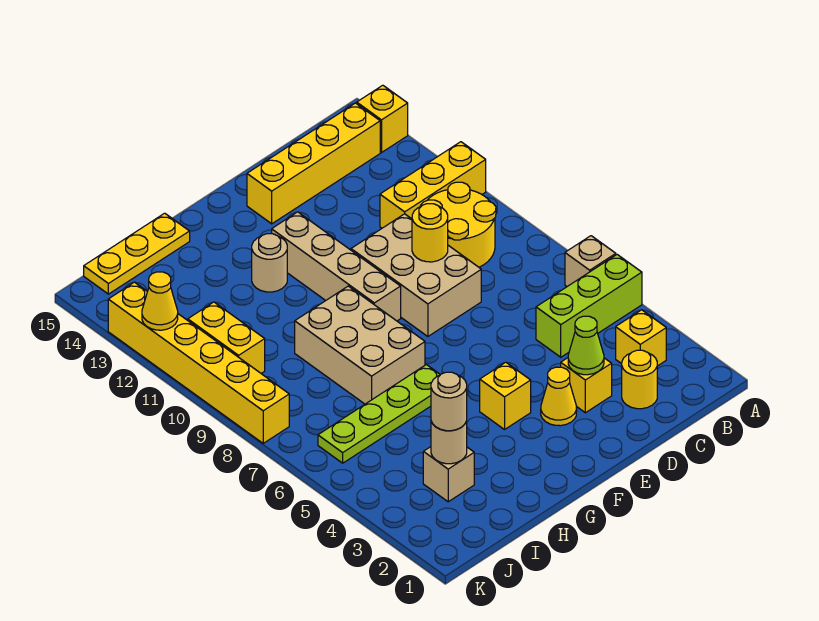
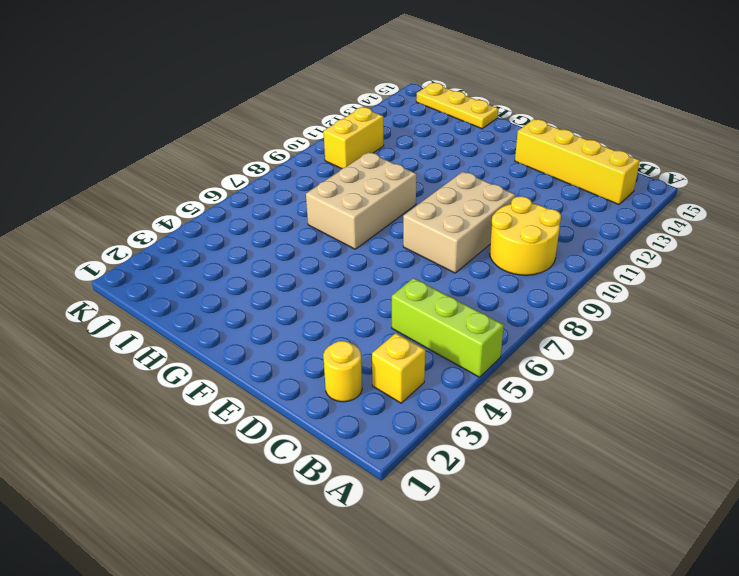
none -> tan 1x1 brick [565,236,616,286]
none -> yellow 1x3 brick [380,142,486,228]
none -> yellow 1x1 brick [357,85,408,152]

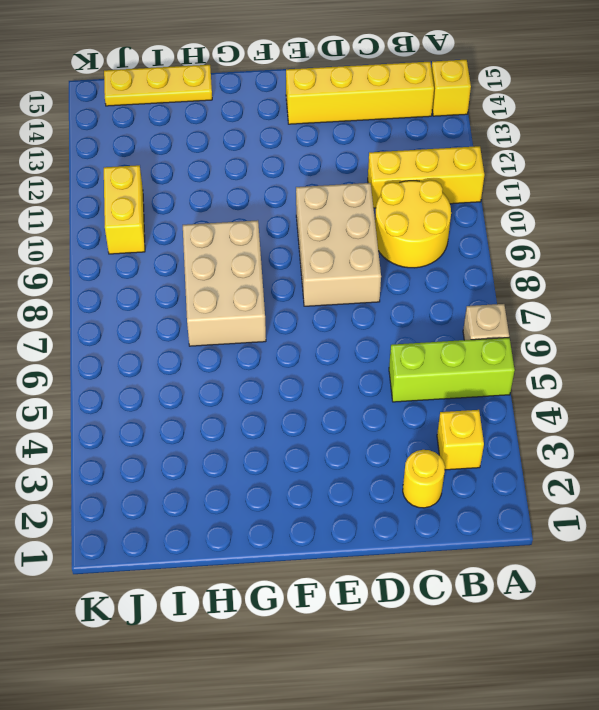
none -> yellow 1x1 brick [561,358,612,413]
none -> yellow 1x1 cone [541,367,577,426]
none -> yellow 1x1 brick [480,362,531,430]

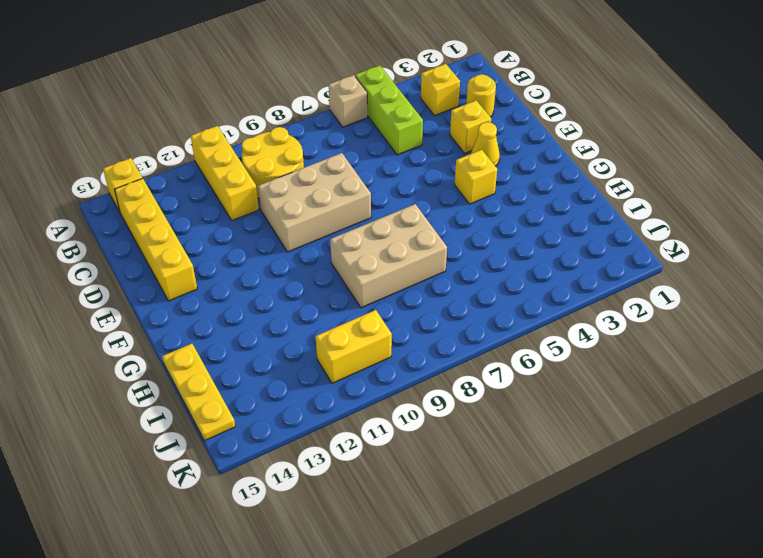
none -> tan 1x4 brick [272,212,401,321]
none -> lime 1x4 plate [318,365,440,463]
none -> tan 1x1 round brick [252,234,287,292]

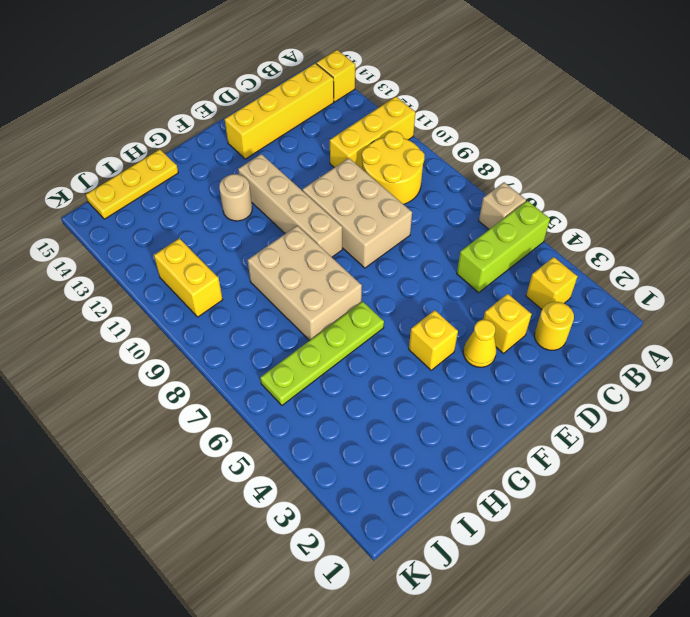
none -> tan 1x1 brick [423,447,474,502]
none -> yellow 1x6 brick [108,282,289,443]
none -> lime 1x1 cone [568,316,604,375]

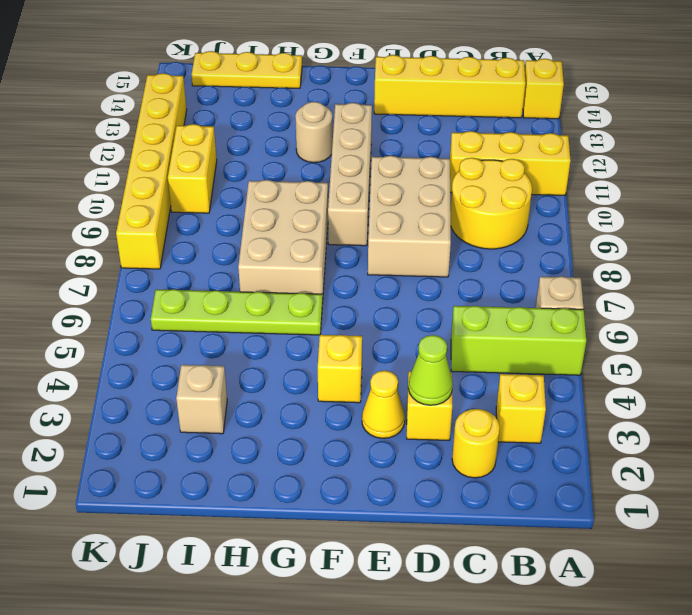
none -> yellow 1x1 round brick [412,204,448,262]
none -> tan 1x1 round brick [431,421,467,464]
none -> yellow 1x1 cone [142,272,178,330]

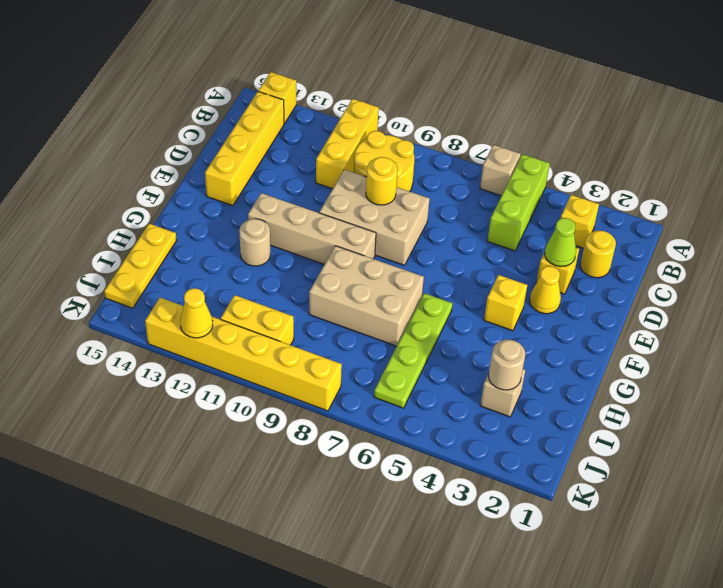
none -> tan 1x1 round brick [431,372,467,431]

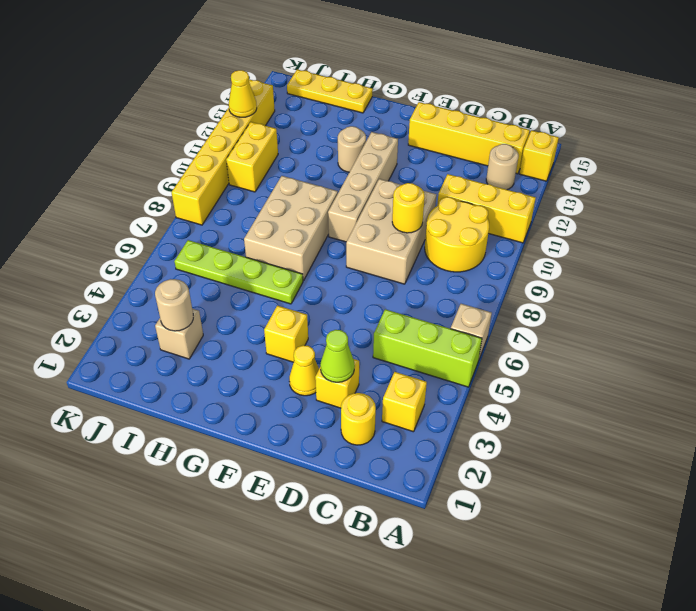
tan 1x1 round brick [486,144,519,190] -> tan 1x1 round brick moved to [431,372,467,431]

